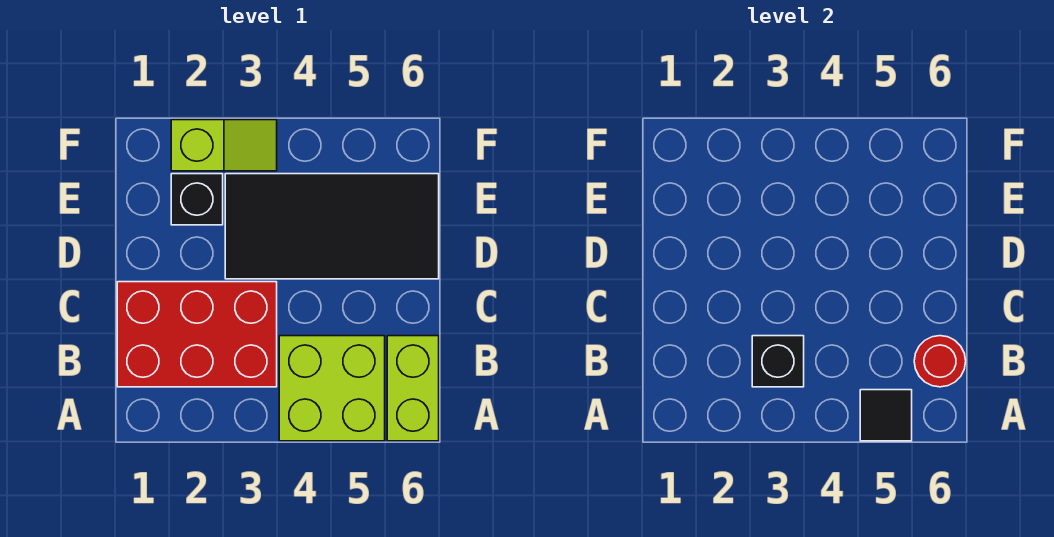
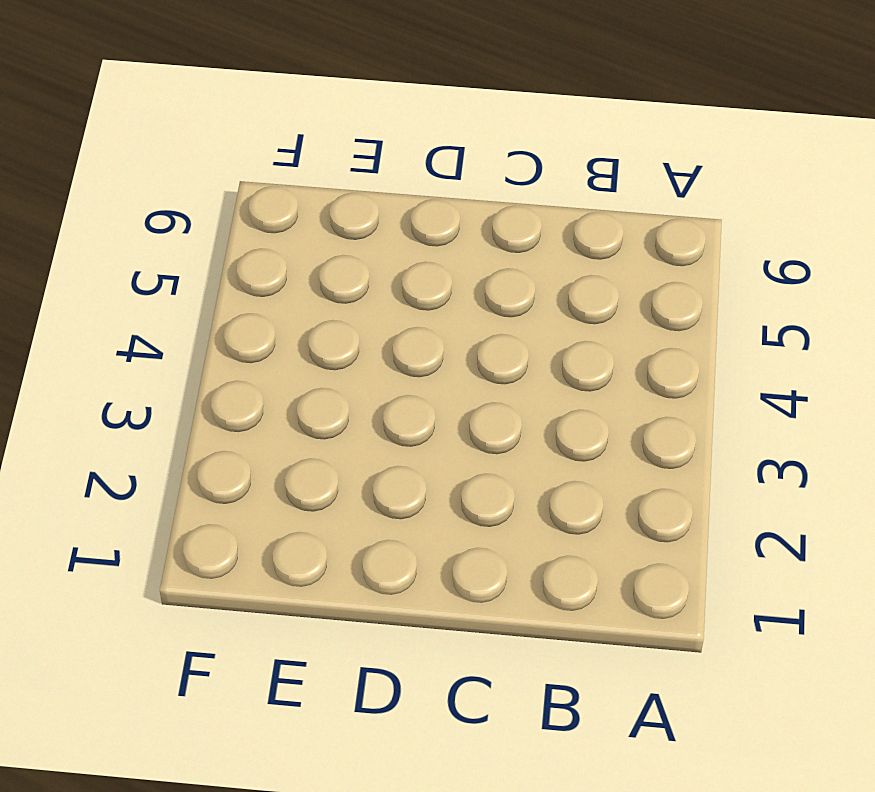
none -> lime 2x2 brick [279,336,385,441]
none -> lime 1x2 brick [387,336,439,441]

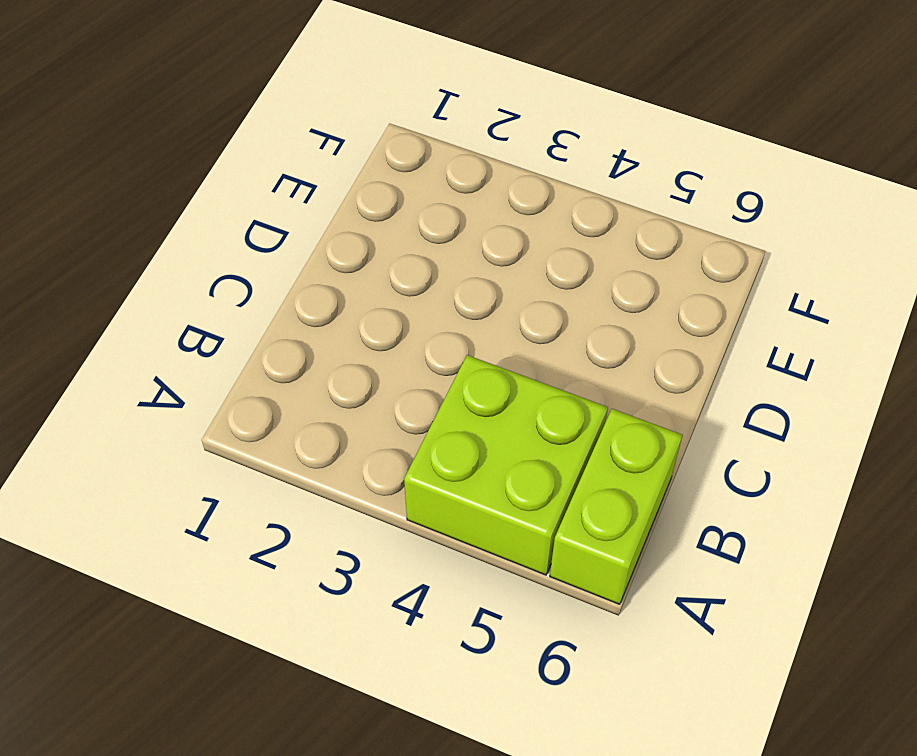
none -> red 2x3 brick [117,282,277,387]
none -> black 2x4 tile [225,174,439,279]

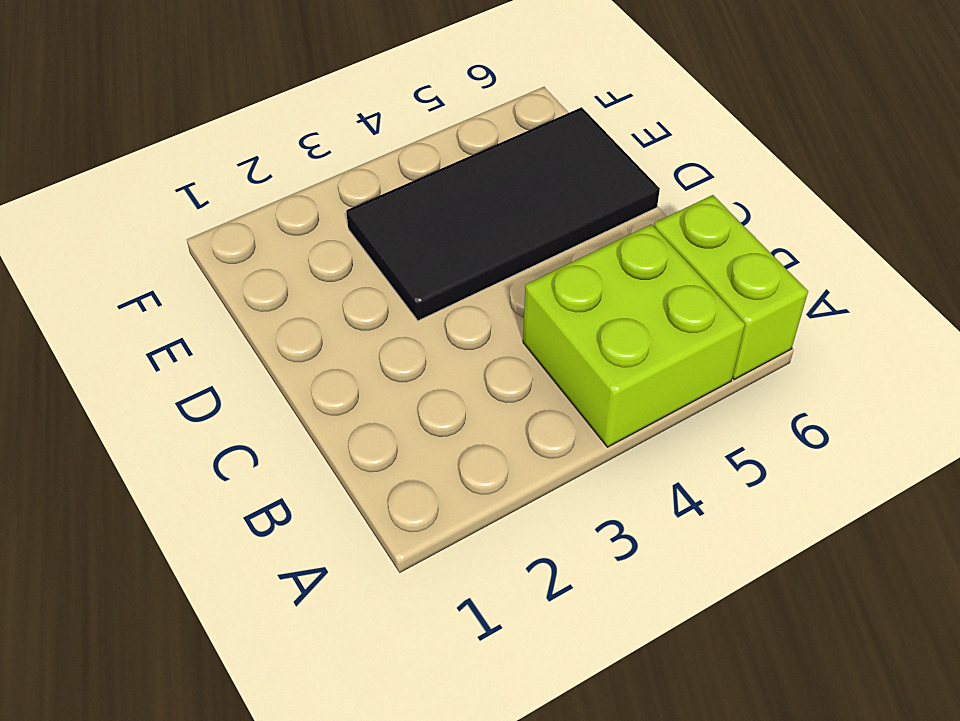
none -> red 2x3 brick [117,282,277,387]
none -> black 1x1 brick [171,174,223,225]

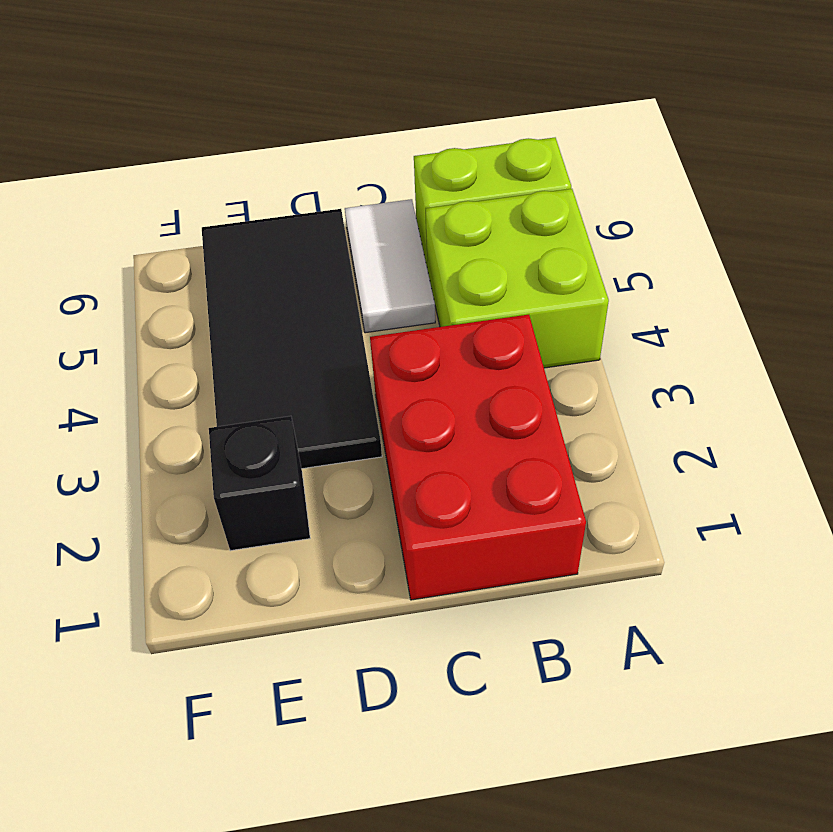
white 1x2 tile [345,199,435,333] -> none
none -> lime 1x2 slope [171,120,277,171]
none -> black 1x1 tile [860,390,912,441]

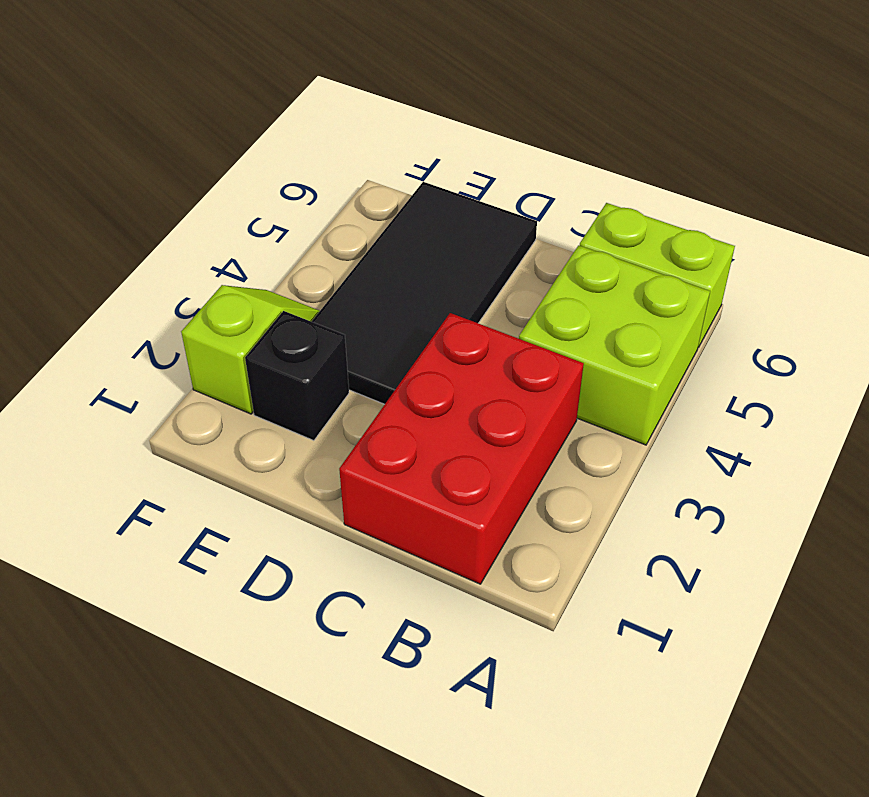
none -> black 1x1 tile [860,390,912,441]
none -> black 1x1 brick [752,336,804,387]

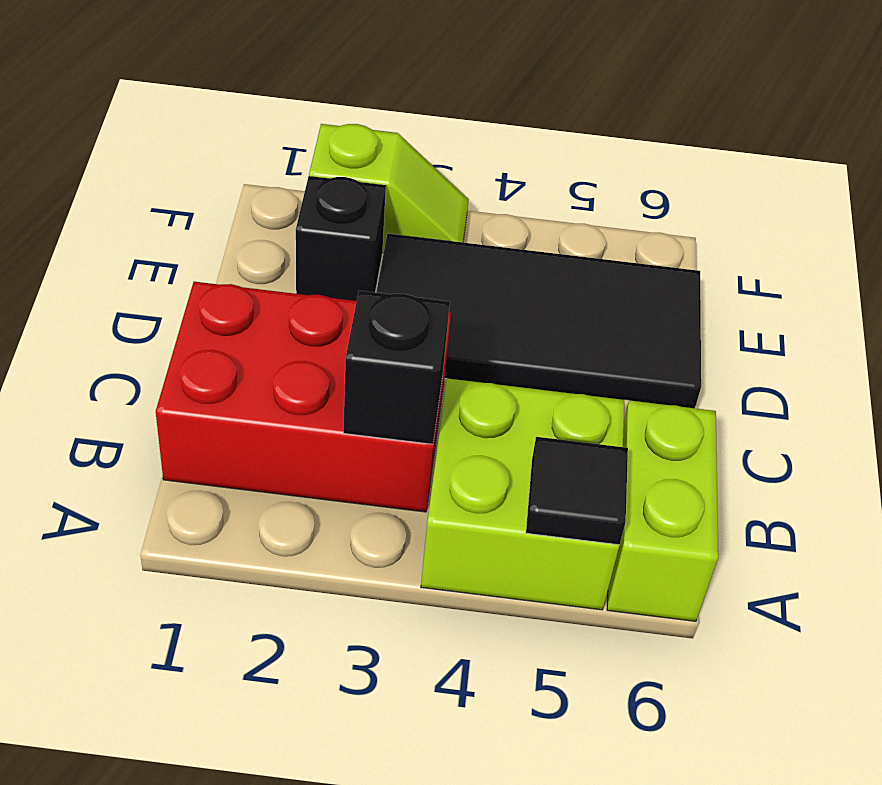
none -> red 1x1 round brick [914,336,966,387]

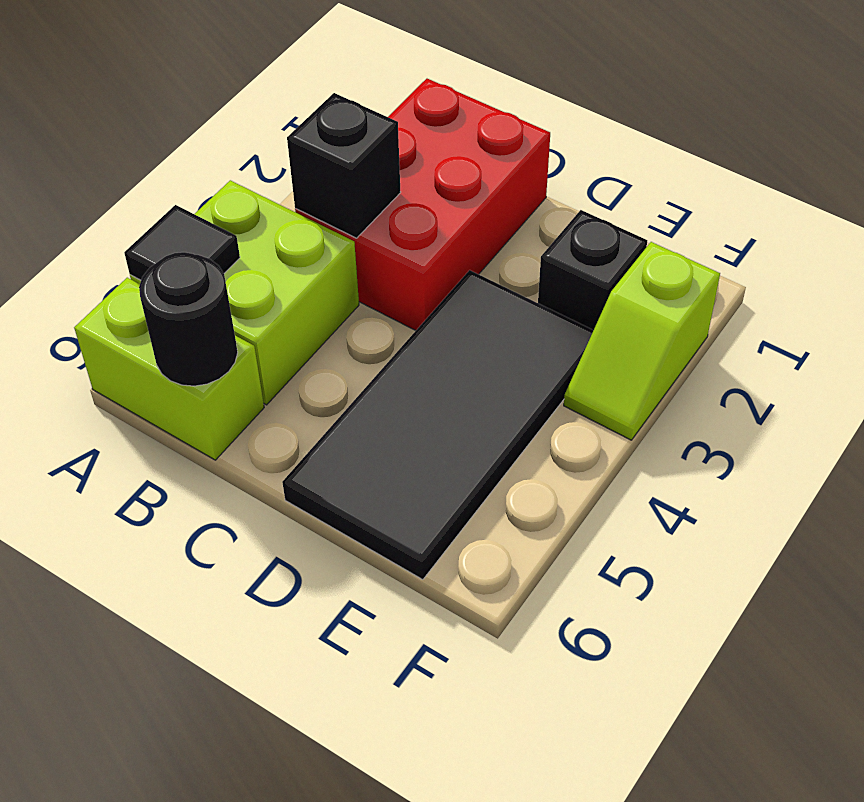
black 1x1 round brick [139,252,238,386] -> red 1x1 round brick [914,336,966,387]

